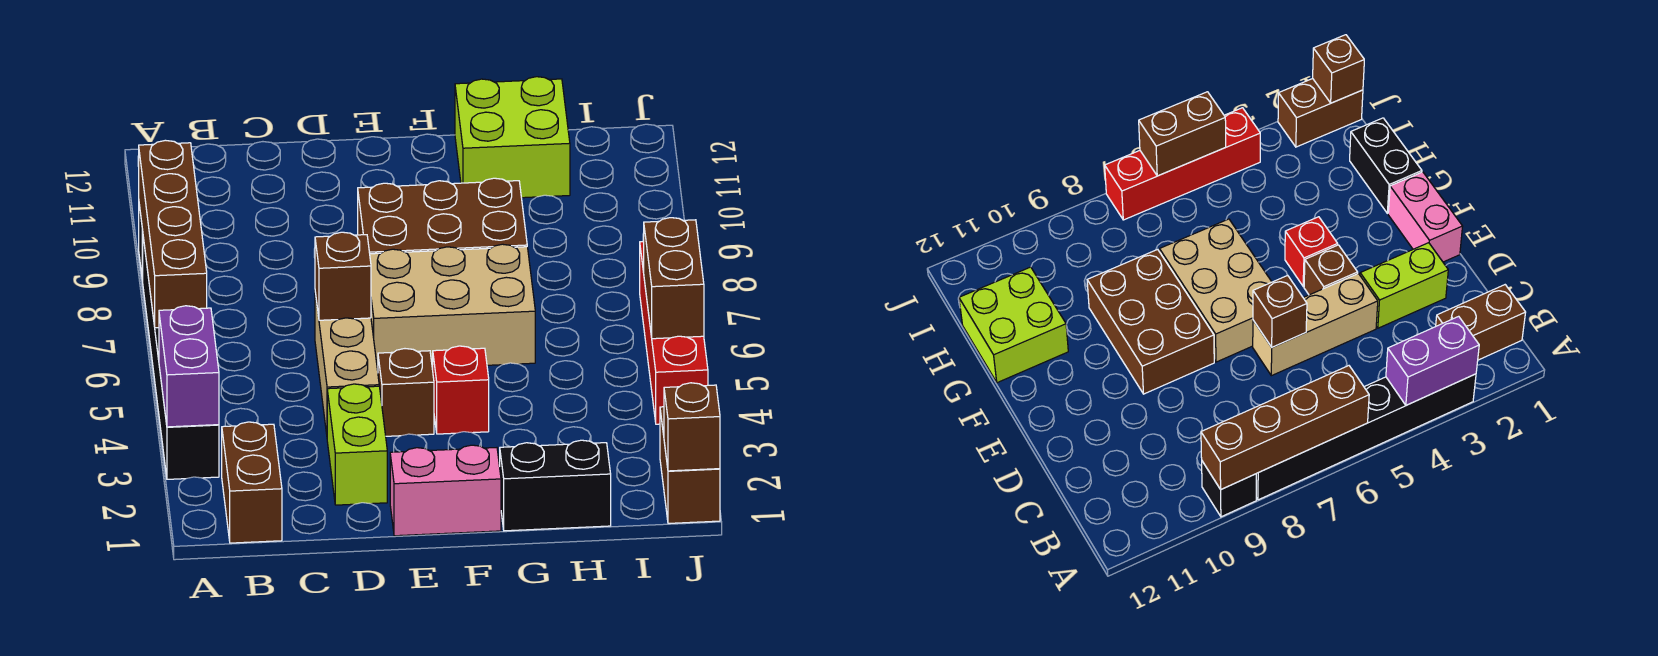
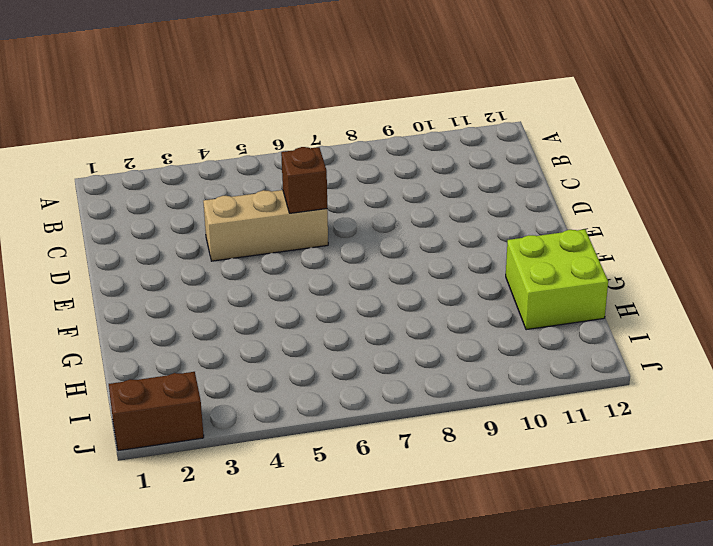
none -> black 1x6 brick [143,238,219,479]
none -> black 1x1 brick [1202,461,1256,517]
none -> brown 1x2 brick [222,422,282,543]

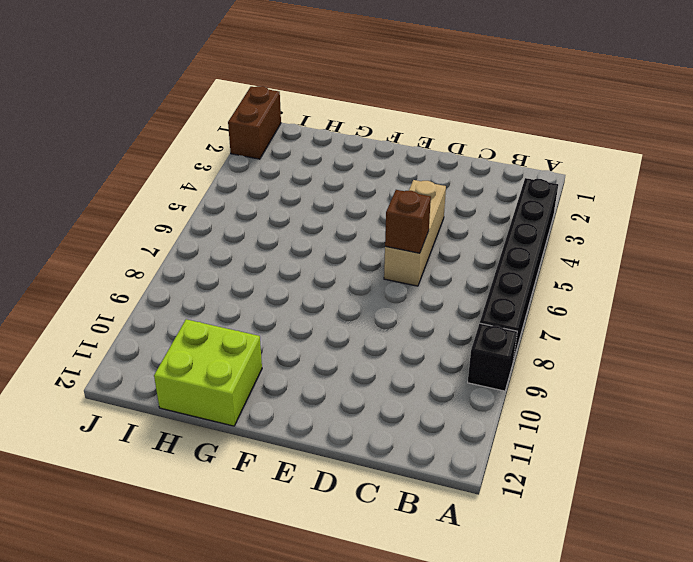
none -> brown 1x2 brick [222,422,282,543]
none -> lime 1x2 brick [327,384,387,505]
none -> pink 1x2 brick [390,445,501,536]

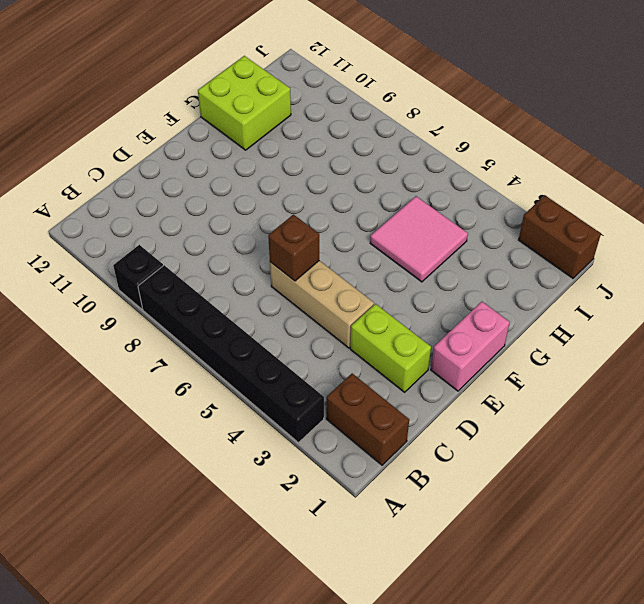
pink 2x2 tile [370,196,468,282] -> none
none -> brown 1x1 brick [378,349,434,436]
none -> tan 2x3 brick [370,244,535,370]
none -> brown 2x3 brick [358,178,527,254]

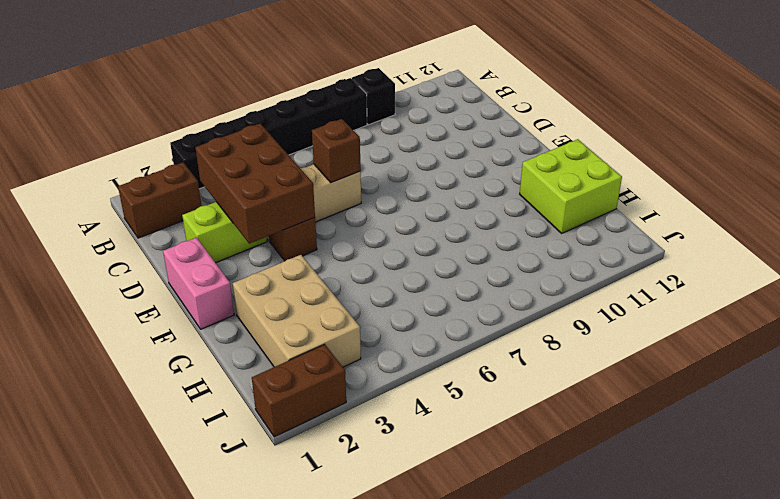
brown 2x3 brick [195,124,315,244] -> brown 2x3 brick moved to [358,178,527,254]
tan 2x3 brick [233,255,361,367] -> tan 2x3 brick moved to [370,244,535,370]
none -> red 1x1 brick [433,346,489,434]
none -> black 1x2 brick [500,440,611,531]
none -> red 1x4 brick [640,241,708,424]

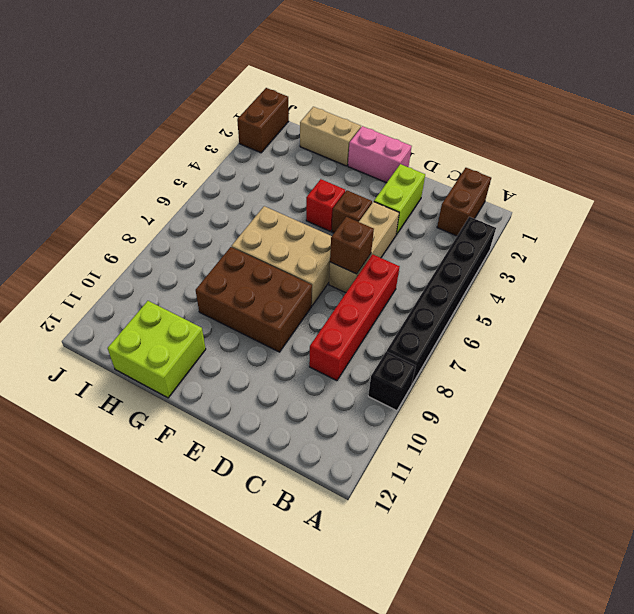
red 1x4 brick [309,254,399,381] -> red 1x4 brick moved to [640,241,708,424]
tan 1x2 brick [300,107,361,166] -> black 1x2 brick [500,440,611,531]
none -> purple 1x2 brick [159,306,219,427]
none -> brown 1x4 brick [139,140,207,328]
none -> brown 1x1 brick [664,383,720,471]

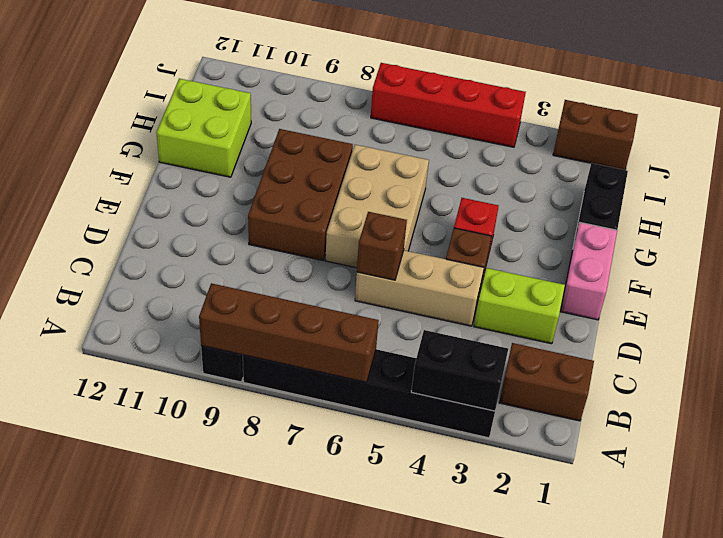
black 1x2 brick [411,330,508,411] -> purple 1x2 brick [159,306,219,427]
none -> brown 1x1 brick [664,383,720,471]
none -> brown 1x2 brick [644,218,704,339]

